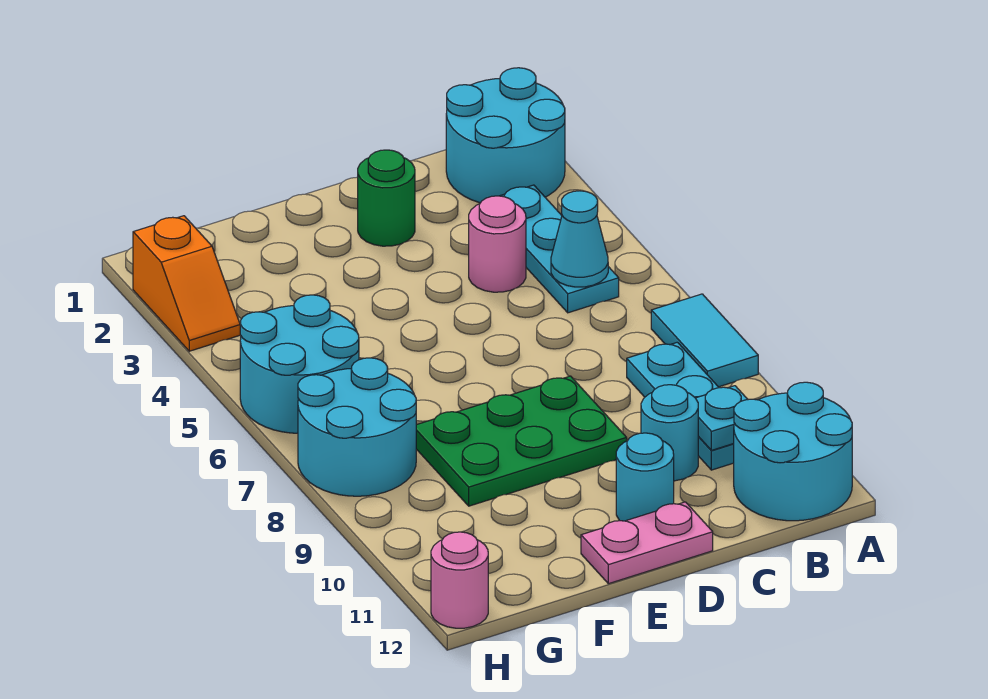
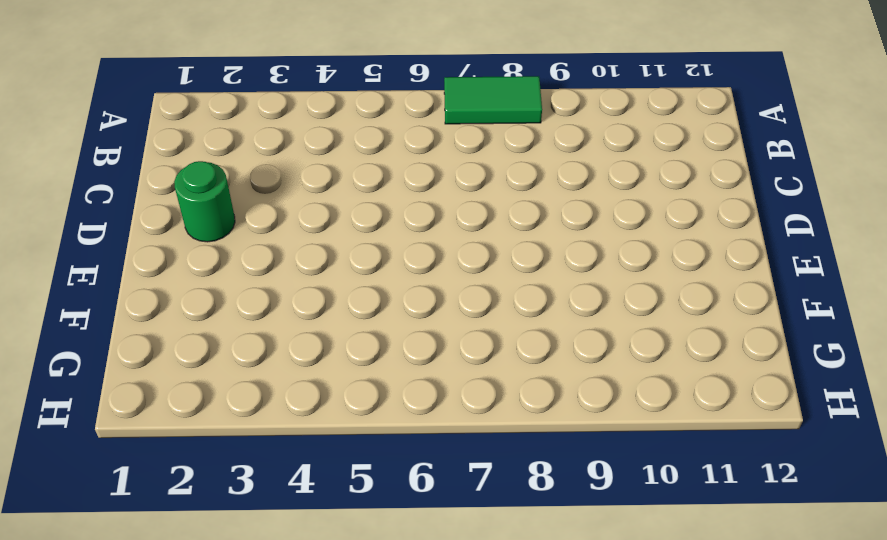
green 1x2 tile [444,76,542,124] -> cyan 1x2 tile [651,294,758,387]
none -> cyan 2x2 round brick [446,68,565,203]
none -> cyan 2x2 round brick [734,382,852,521]
none -> cyan 1x3 plate [500,185,619,313]

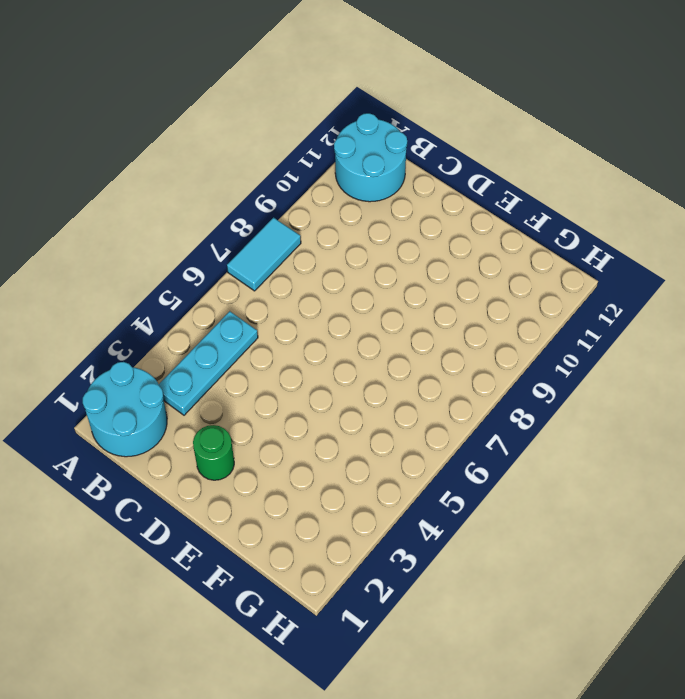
none -> cyan 1x3 plate [627,342,734,470]
none -> pink 1x1 round brick [469,196,526,292]
none -> cyan 1x1 round brick [641,385,698,481]

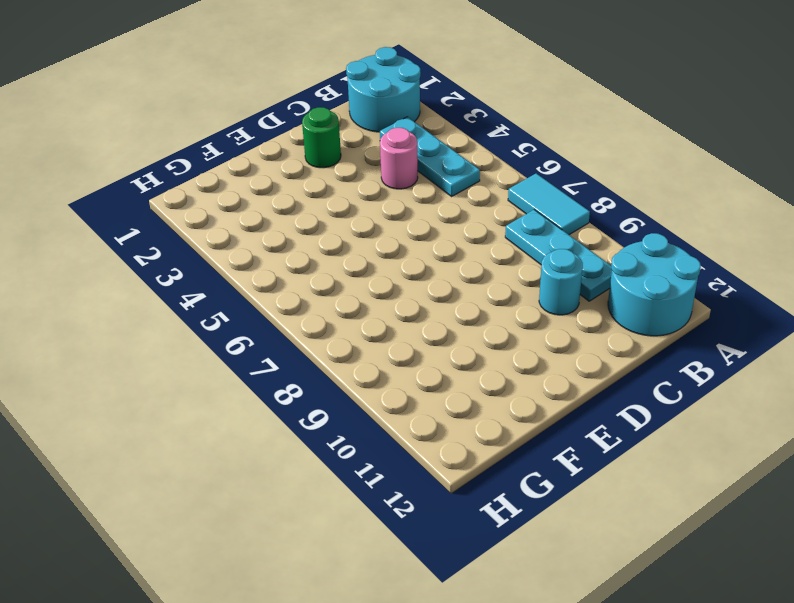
none -> green 2x3 plate [416,376,627,506]
none -> cyan 1x1 round brick [616,433,674,521]
none -> pink 1x2 plate [581,502,713,584]

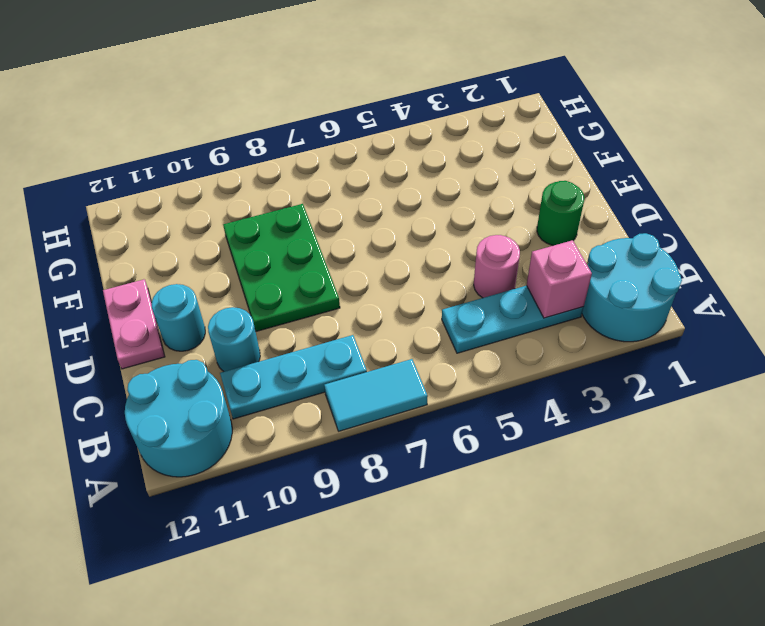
pink 1x1 brick [526,240,592,318] -> none
none -> cyan 2x2 round brick [240,295,359,433]
none -> cyan 2x2 round brick [298,358,416,496]
none -> orange 1x2 slope [133,216,240,351]

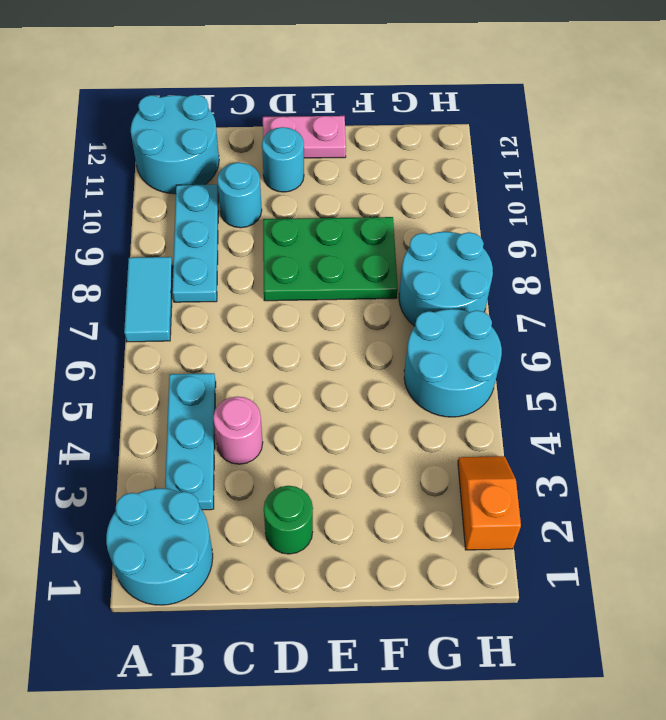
none -> pink 1x1 round brick [431,532,488,628]
none -> cyan 1x1 cone [551,191,608,287]
none -> cyan 1x1 plate [696,386,748,450]

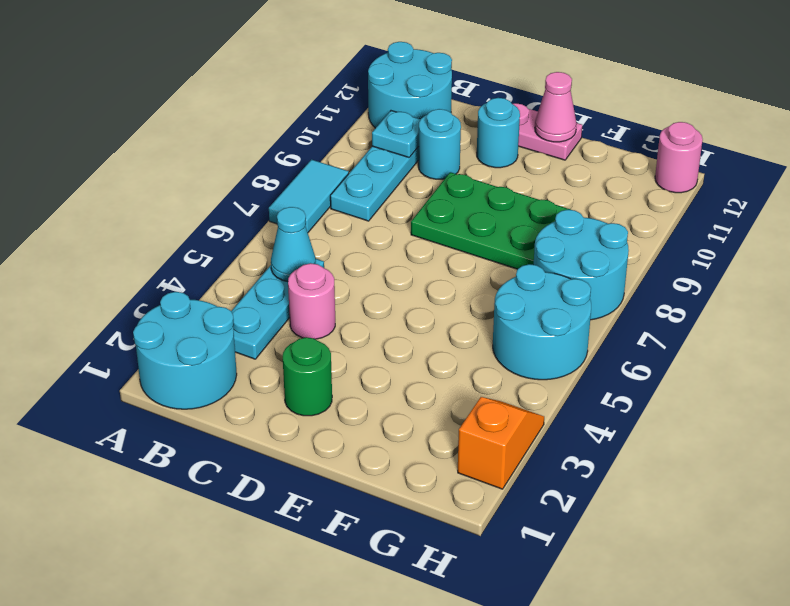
pink 1x1 cone [535,72,577,142] -> none

